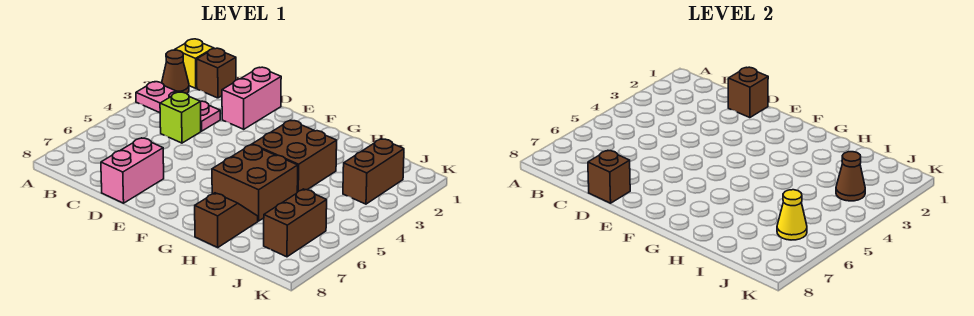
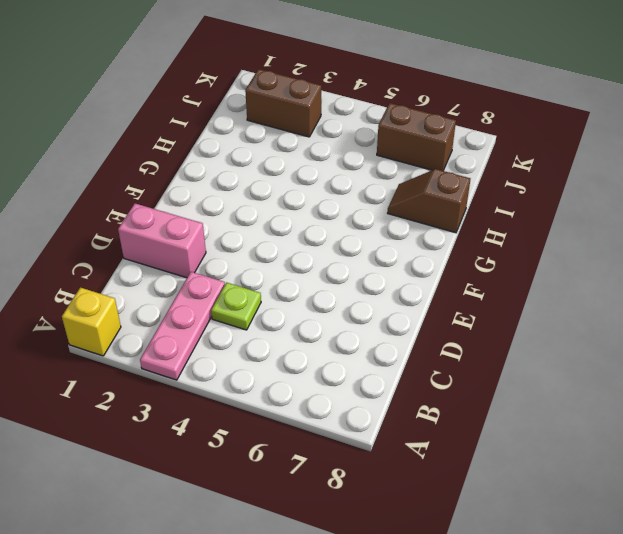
lime 1x1 plate [211,283,261,330] -> lime 1x1 brick [160,92,201,143]
none -> brown 1x1 cone [162,50,189,94]
none -> brown 1x1 brick [197,48,236,98]
none -> pink 1x2 brick [101,138,164,203]

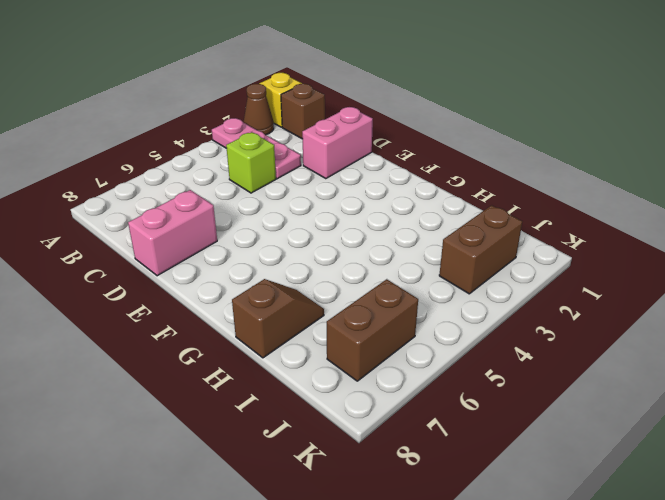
none -> brown 2x2 brick [252,120,337,192]
none -> brown 2x2 brick [212,144,298,221]
none -> brown 1x1 brick [728,67,768,118]

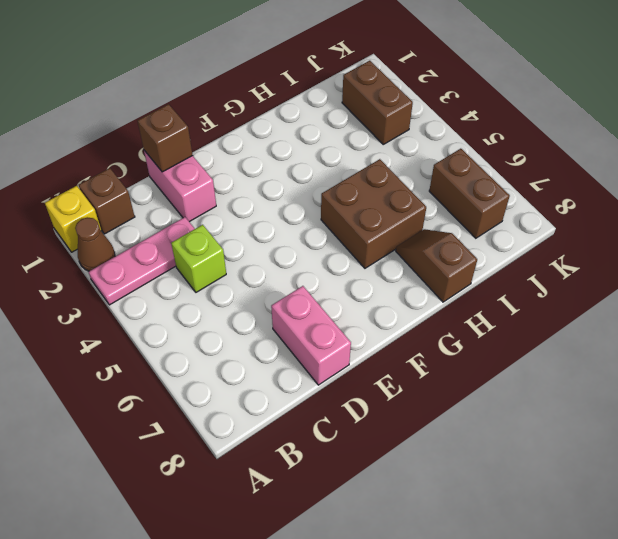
none -> brown 2x2 brick [252,120,337,192]
none -> brown 1x1 brick [588,151,630,203]
none -> brown 1x1 cone [836,152,865,201]

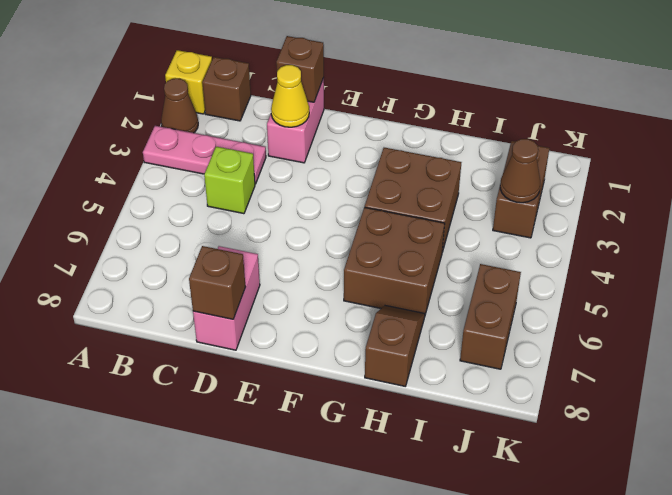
yellow 1x1 cone [271,65,309,127] -> yellow 1x1 cone moved to [777,190,807,240]

